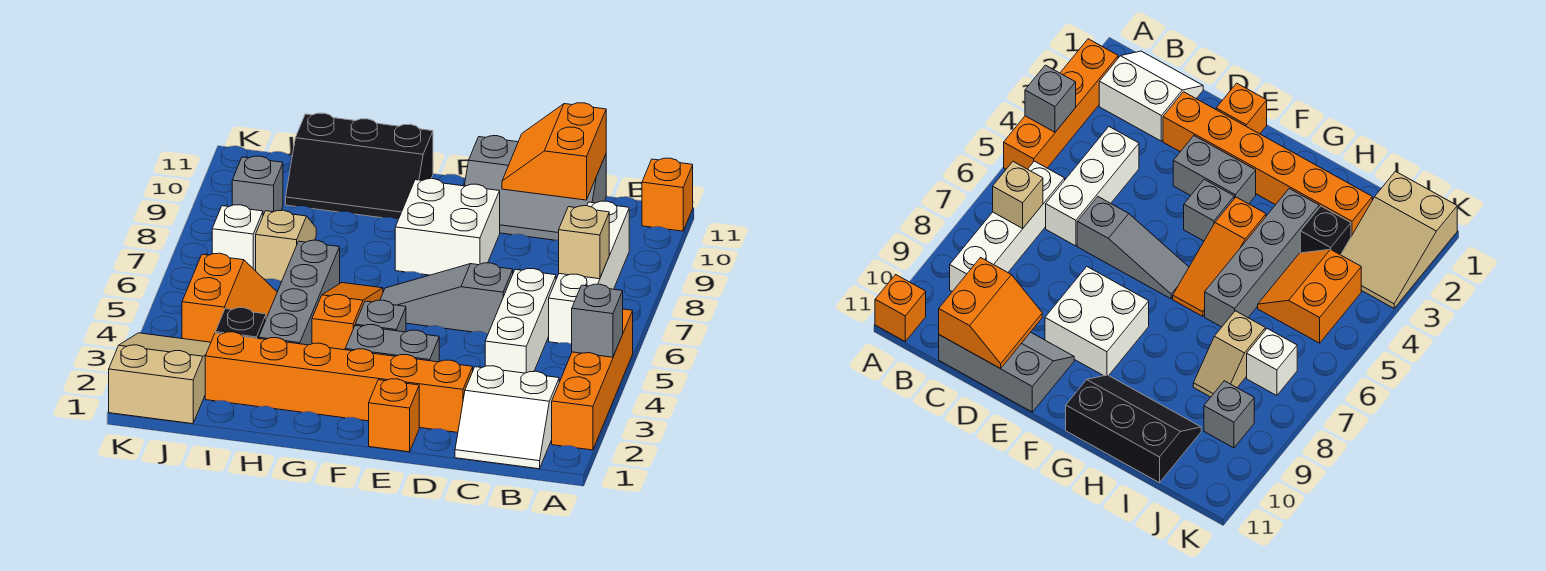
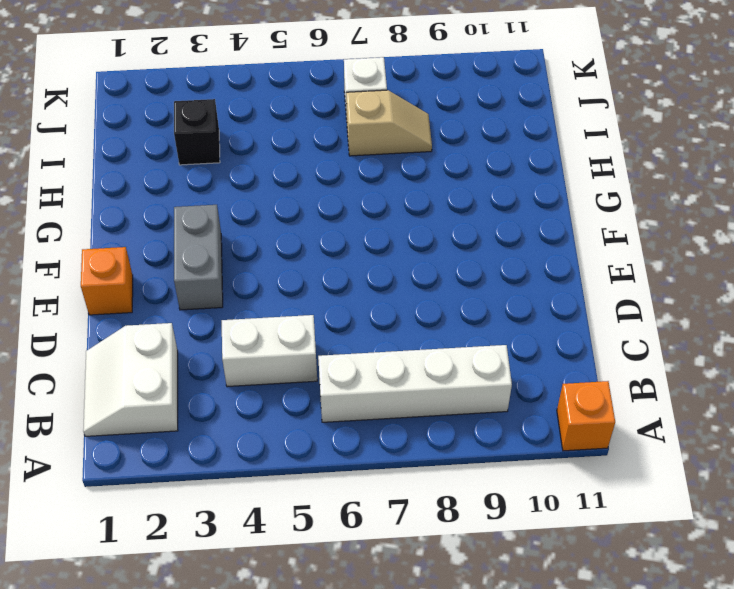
white 1x2 brick [222,315,317,387] -> white 1x3 brick [485,269,556,373]
none -> orange 1x4 brick [552,309,633,450]
none -> grey 2x3 slope [464,136,606,240]
none -> orange 1x6 brick [205,332,473,433]

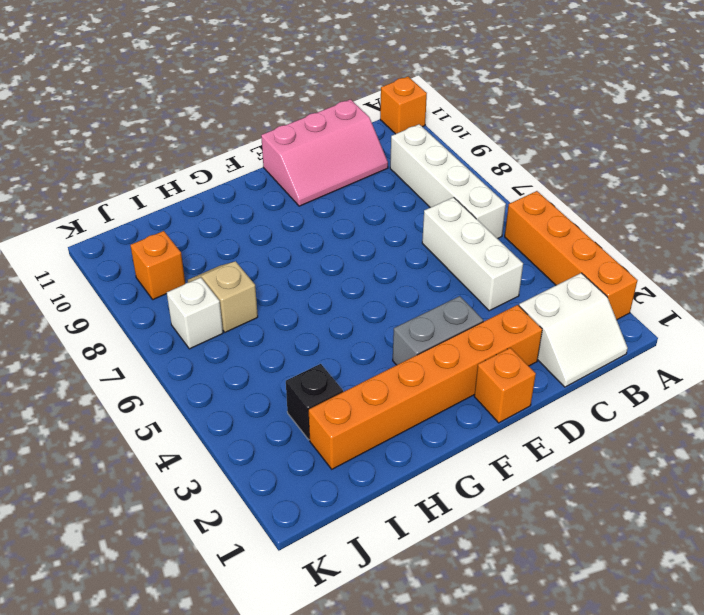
pink 2x3 slope [261,99,388,206] -> grey 2x3 slope [464,136,606,240]
orange 1x1 brick [130,231,185,300] -> grey 1x1 brick [232,156,283,215]
none -> grey 1x3 slope [380,263,513,334]
none -> white 2x2 brick [395,179,500,275]
none -> grey 1x1 brick [355,300,406,332]

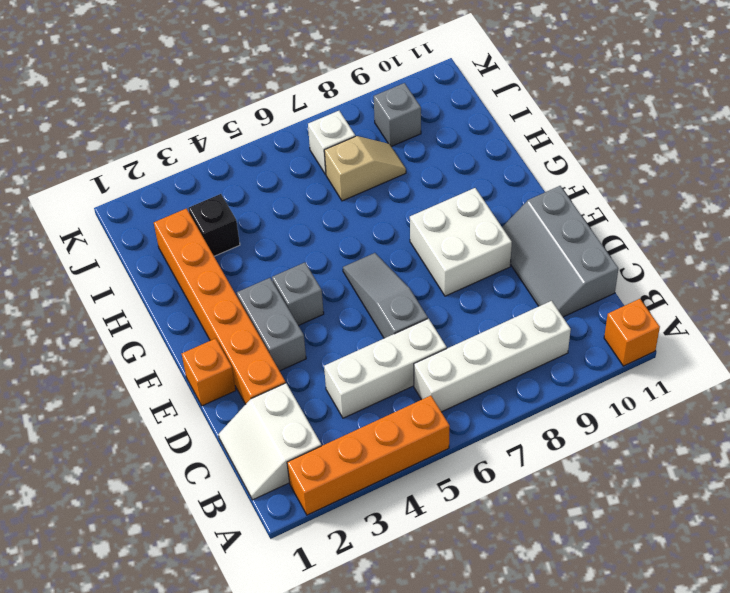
none -> orange 1x3 slope [312,283,383,350]
none -> black 2x3 slope [286,113,433,220]
none -> grey 1x4 brick [259,240,340,345]

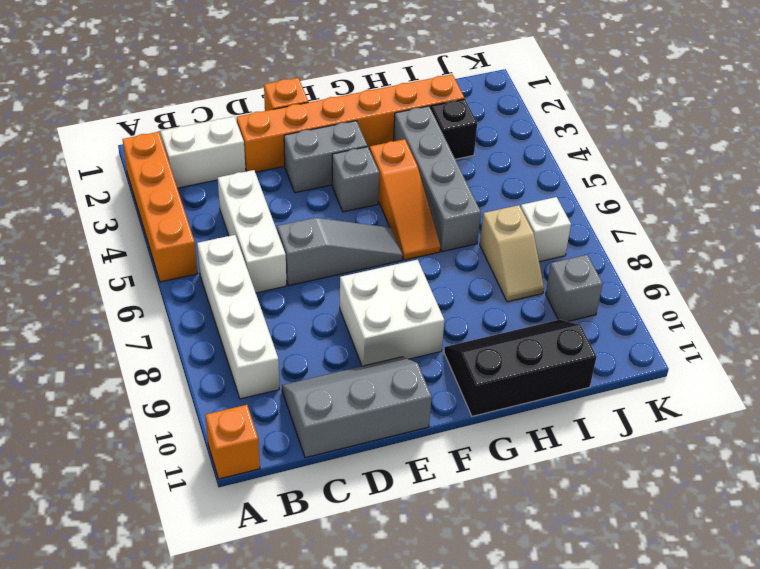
none -> orange 2x2 slope [182,253,277,342]
none -> tan 2x3 slope [109,333,211,424]
none -> grey 1x1 brick [572,284,623,357]

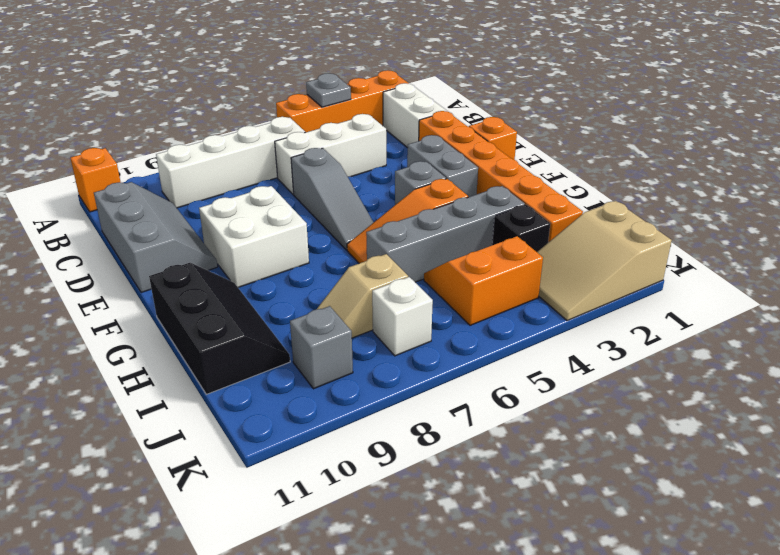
grey 1x1 plate [306,73,351,107] -> grey 1x1 brick [572,284,623,357]
none -> tan 1x1 brick [559,206,609,279]
none -> orange 2x2 slope [502,103,606,200]

